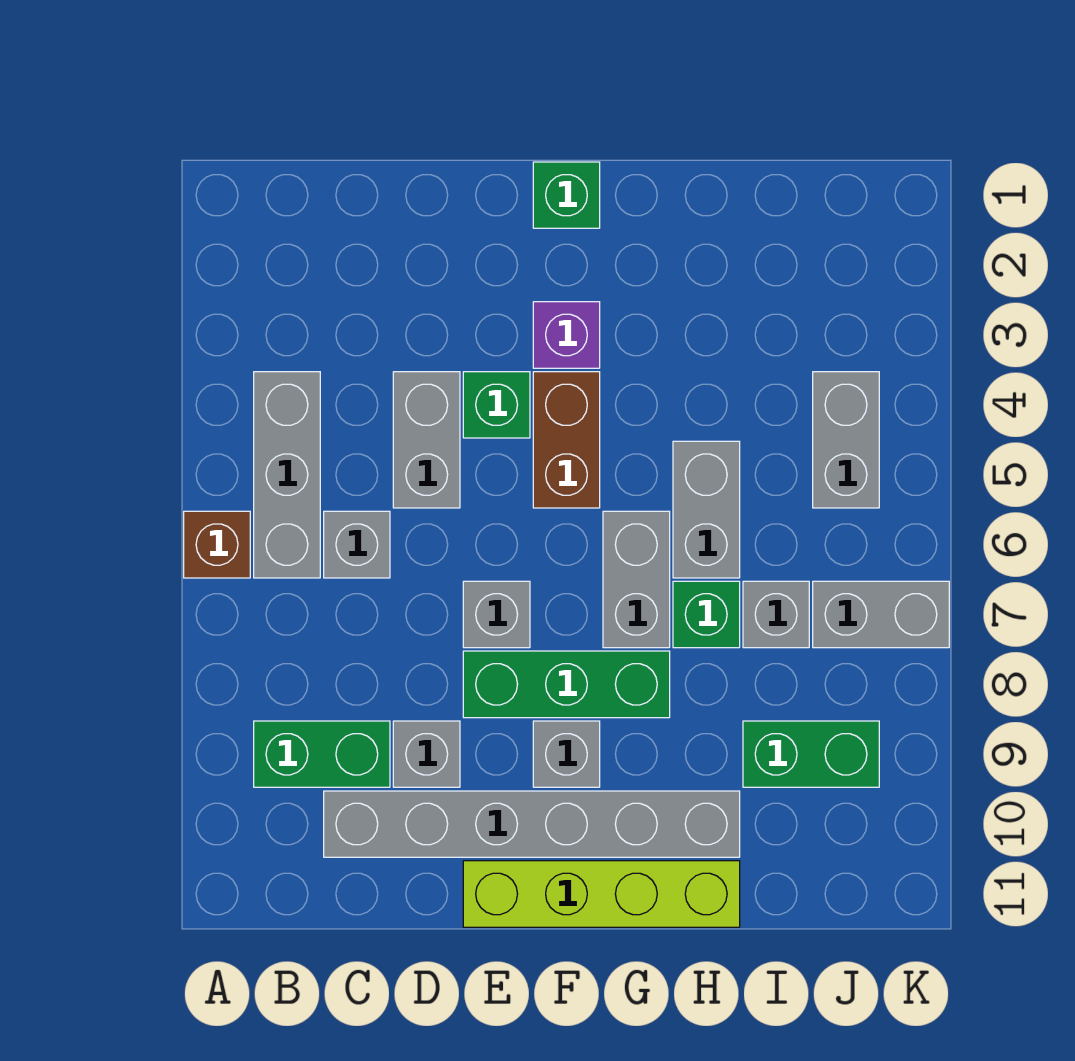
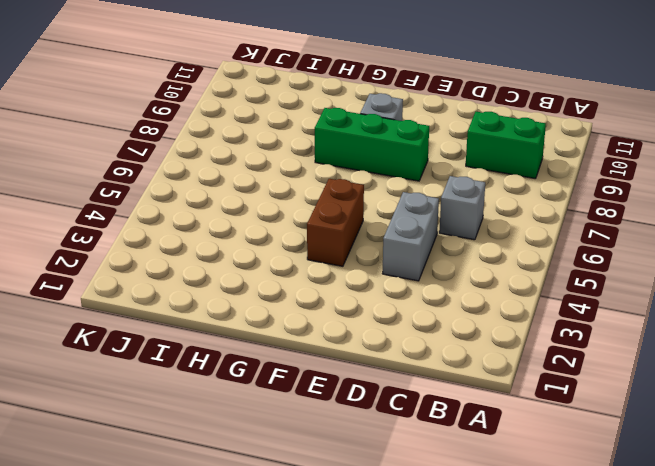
none -> brown 1x1 brick [184,511,250,578]
none -> grey 1x3 brick [254,372,320,578]
none -> grey 1x6 brick [324,791,740,857]

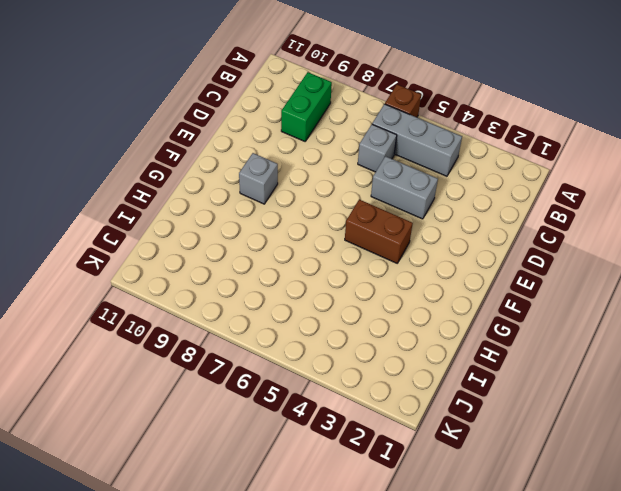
none -> grey 1x6 brick [324,791,740,857]
none -> grey 1x1 brick [393,721,460,787]
none -> green 1x1 brick [463,372,530,438]

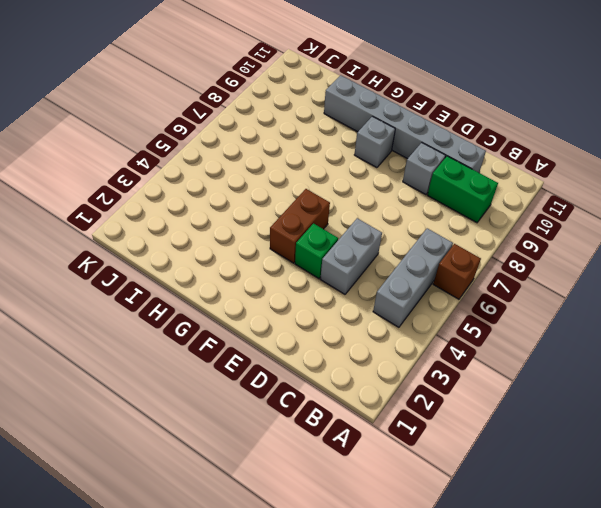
none -> grey 1x1 brick [324,511,390,578]
none -> grey 1x1 brick [463,581,530,648]
none -> green 1x3 brick [463,651,670,718]

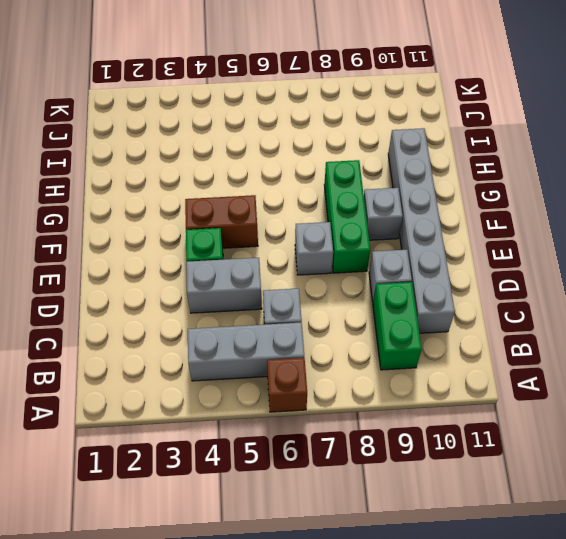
none -> lime 1x4 brick [463,861,740,927]
none -> green 1x1 brick [533,162,600,228]
none -> purple 1x1 brick [533,302,600,368]

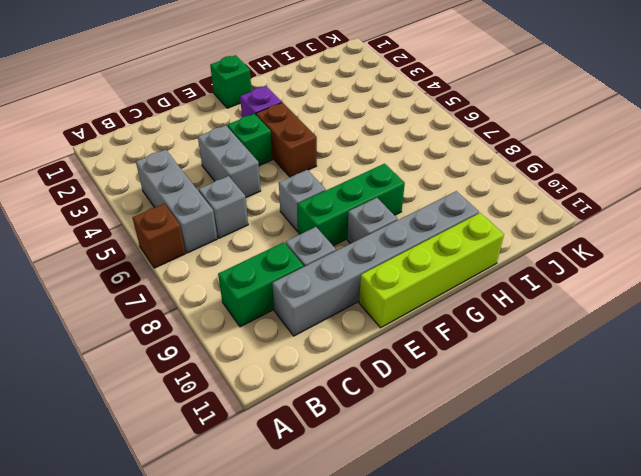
none -> grey 1x2 brick [603,511,670,648]
none -> grey 1x2 brick [673,441,740,578]
none -> green 1x1 brick [673,581,740,648]

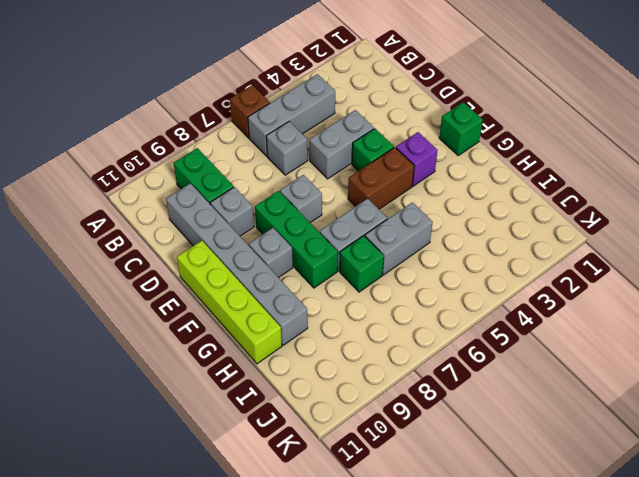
none -> grey 1x1 brick [743,581,809,648]
none -> green 1x2 brick [743,721,879,787]
none -> grey 1x2 brick [813,372,879,508]

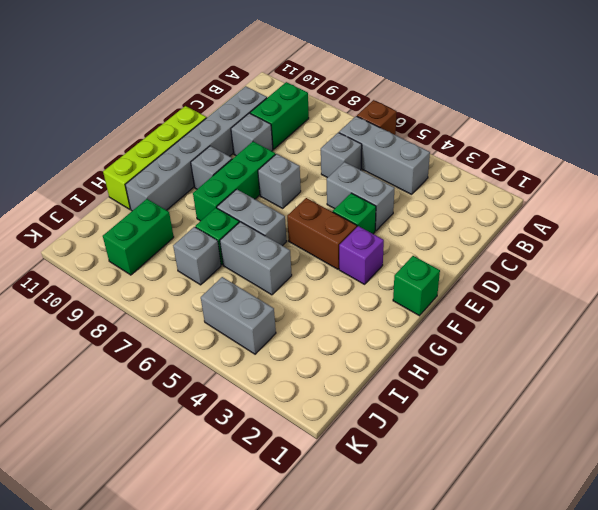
none -> grey 1x2 brick [813,581,949,648]

